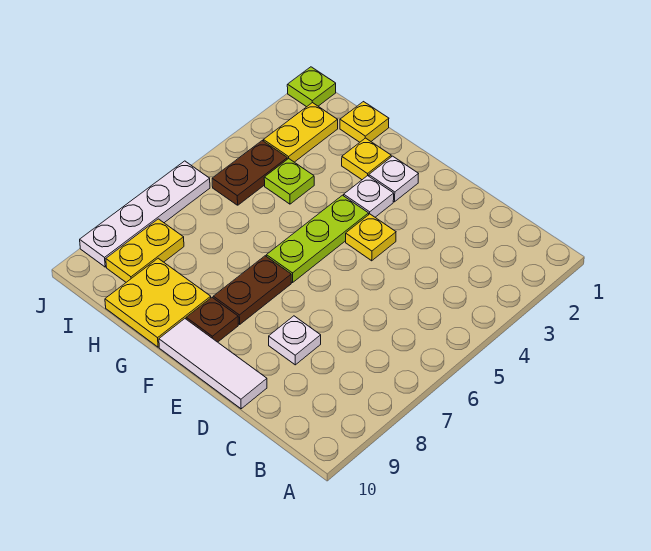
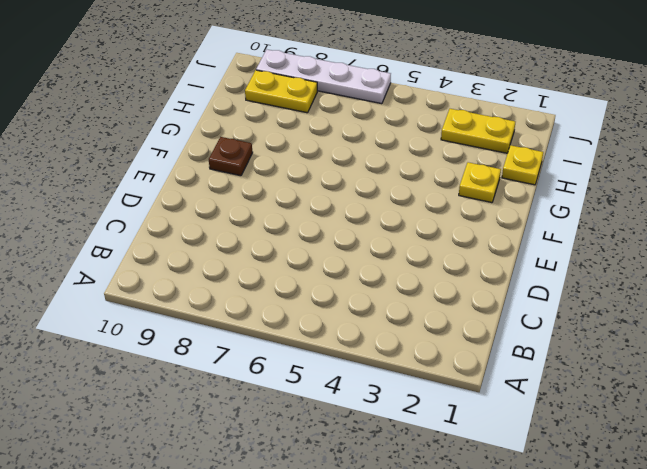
none -> white 1x1 plate [269,316,321,365]
none -> white 1x3 tile [159,319,267,409]
none -> yellow 1x1 plate [346,214,396,261]

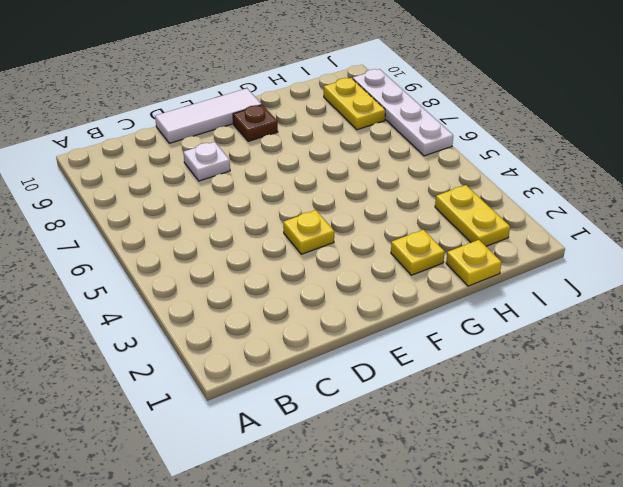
none -> white 1x1 plate [369,156,418,202]
none -> white 1x1 plate [344,176,394,217]
none -> lime 1x3 plate [266,195,369,283]

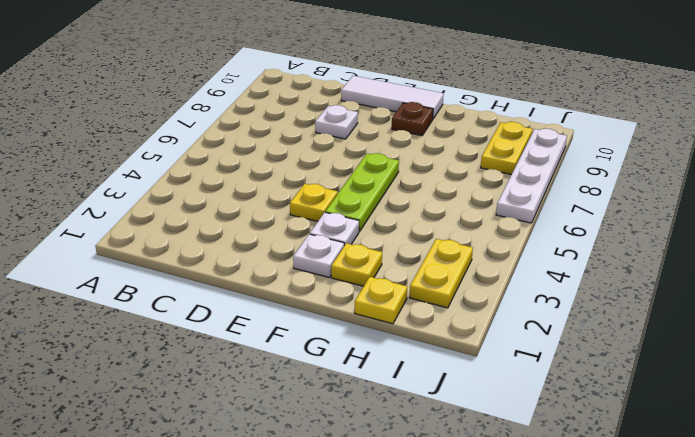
none -> brown 1x2 plate [213,256,291,324]
none -> yellow 2x2 plate [105,258,211,347]
none -> lime 1x1 plate [264,159,314,204]

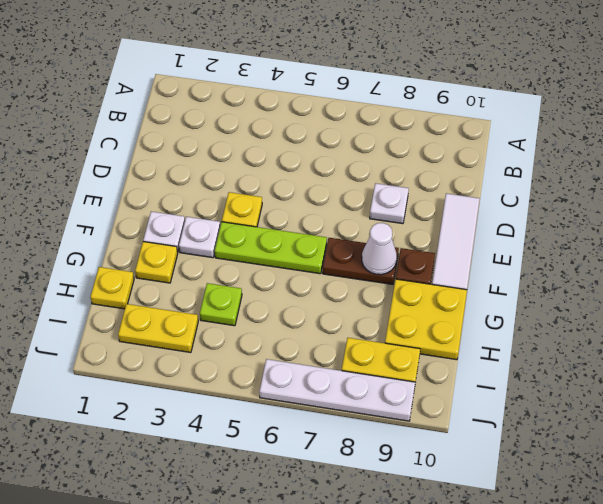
white 1x1 cone [362,223,397,275] -> none
none -> brown 1x2 plate [212,141,287,205]
none -> lime 1x1 plate [287,67,336,107]

